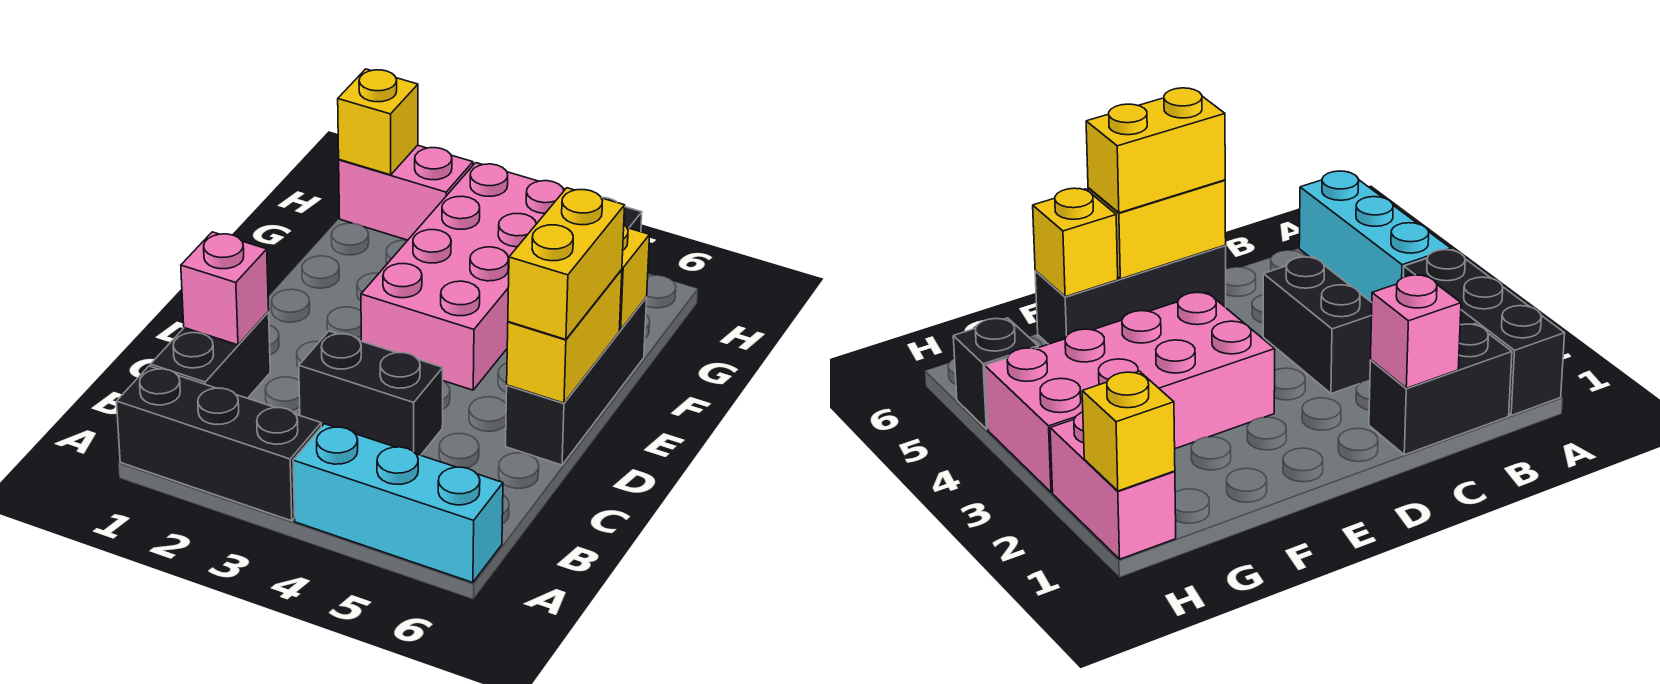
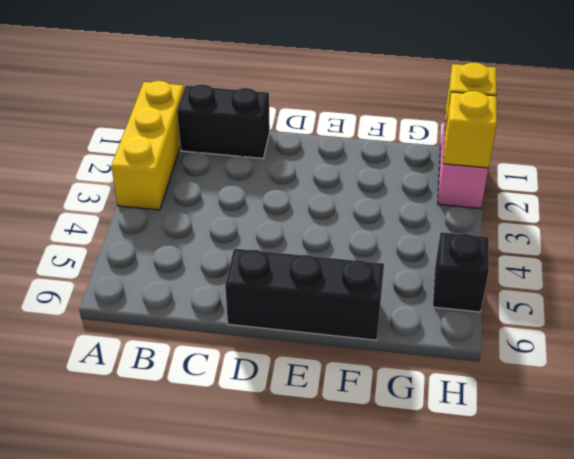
yellow 1x3 brick [111,81,184,210] -> black 1x3 brick [117,366,321,521]
yellow 1x1 brick [444,91,497,168] -> yellow 1x1 brick moved to [619,225,650,330]
none -> cyan 1x3 brick [293,424,503,583]
none -> black 1x2 brick [299,331,443,455]
none -> pink 2x4 brick [361,163,565,390]

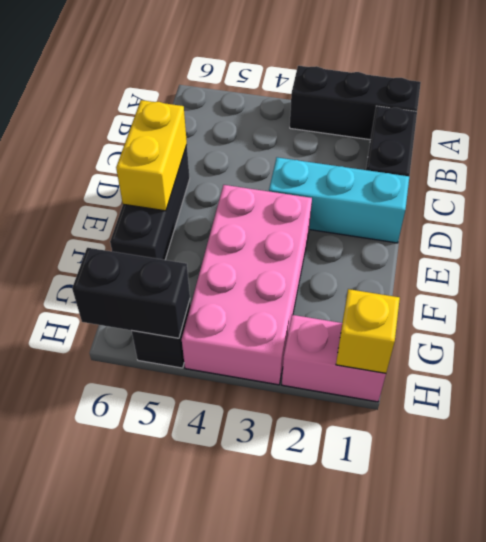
cyan 1x3 brick [269,157,409,243] -> cyan 1x3 brick moved to [293,424,503,583]
black 1x2 brick [72,248,190,338] -> black 1x2 brick moved to [299,331,443,455]
none -> pink 1x1 brick [181,232,269,345]
none -> yellow 1x1 brick [619,225,650,330]
none -> yellow 1x2 brick [508,188,625,339]

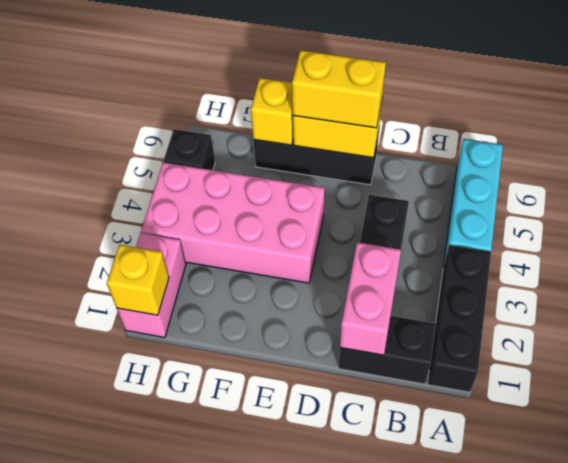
pink 1x2 brick [340,242,401,355] -> pink 1x1 brick [181,232,269,345]

